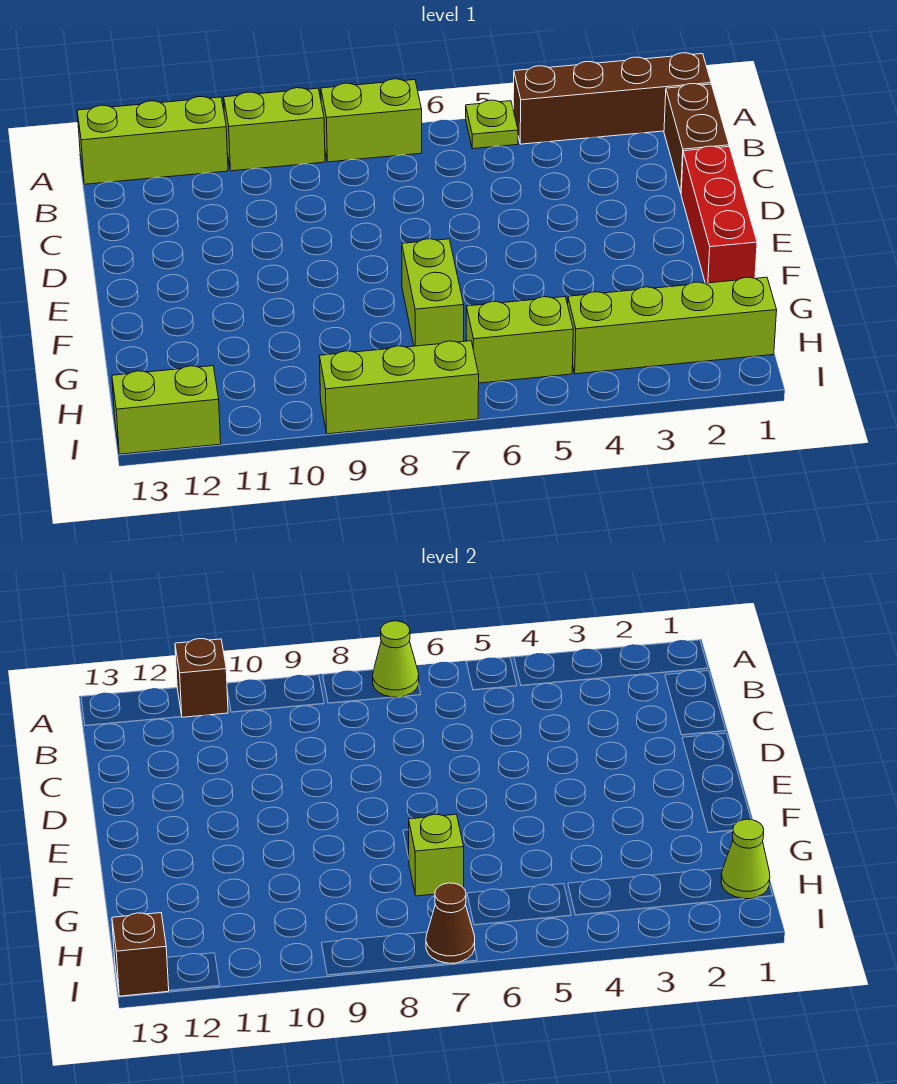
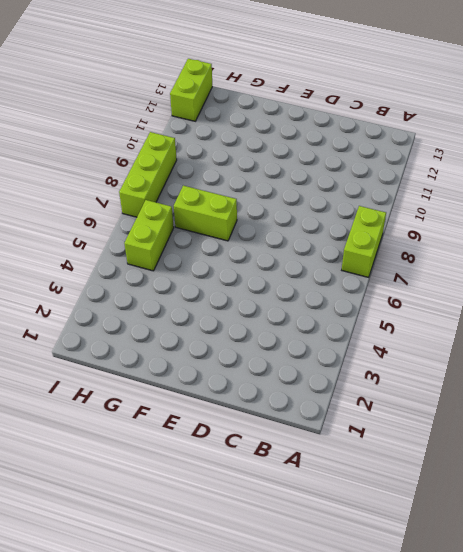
none -> brown 1x4 brick [513,53,711,144]
none -> lime 1x1 plate [466,100,518,149]
none -> lime 1x2 brick [224,88,325,171]

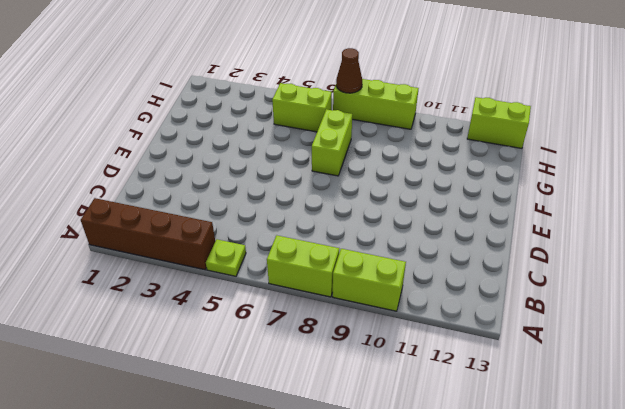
none -> lime 1x3 brick [77,97,228,184]
none -> brown 1x2 brick [664,84,729,193]
none -> red 1x3 brick [681,146,757,283]

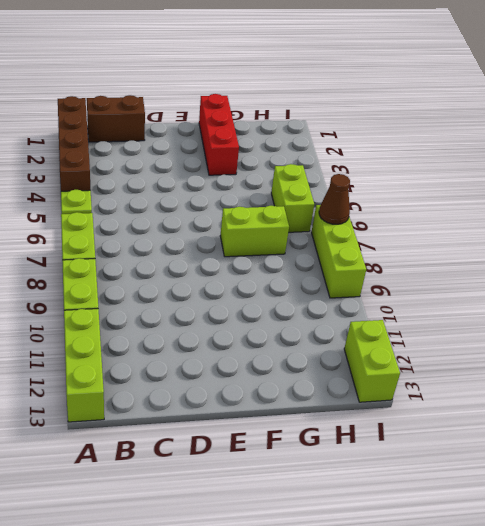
red 1x3 brick [199,94,239,175] -> red 1x3 brick turned to [681,146,757,283]
none -> lime 1x4 brick [568,277,777,374]
none -> lime 1x1 cone [373,621,419,697]
none -> brown 1x1 brick [175,639,228,717]

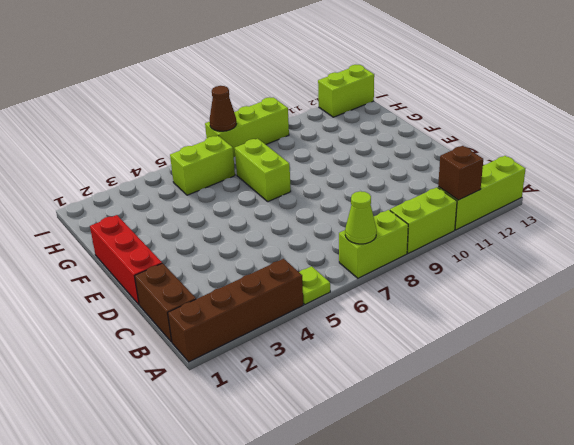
none -> lime 1x4 brick [568,277,777,374]
none -> lime 1x1 brick [409,814,464,896]
none -> lime 1x1 cone [721,819,770,899]

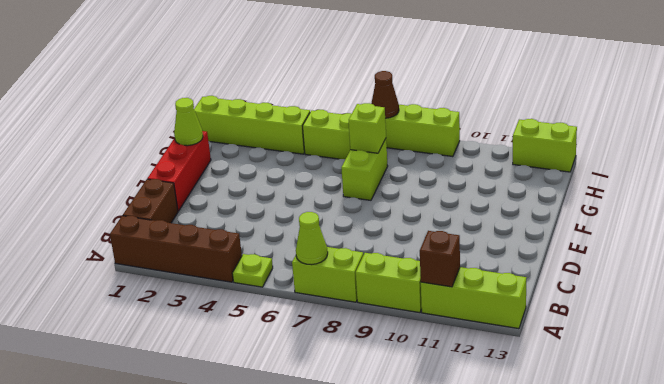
lime 1x1 cone [174,98,203,146] -> lime 1x1 cone moved to [721,819,770,899]
none -> brown 1x1 brick [112,913,169,996]

